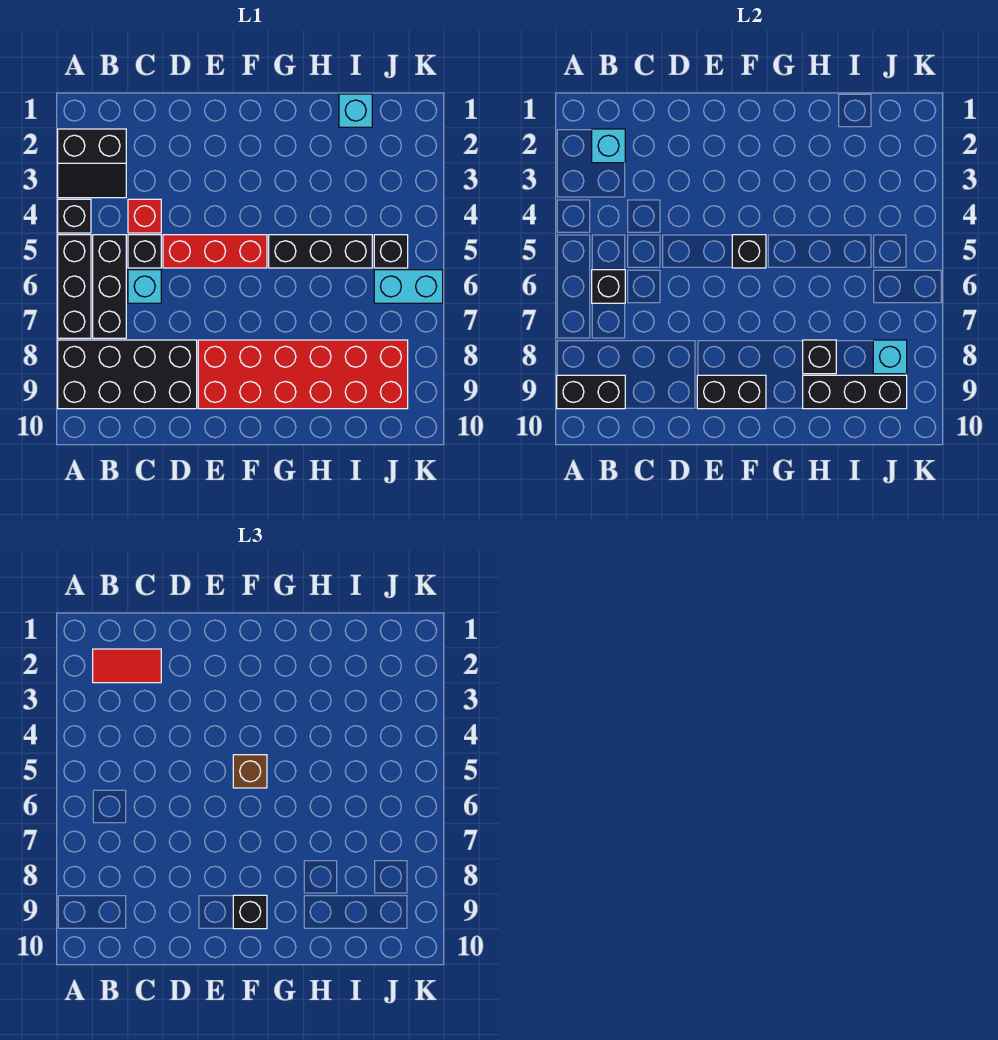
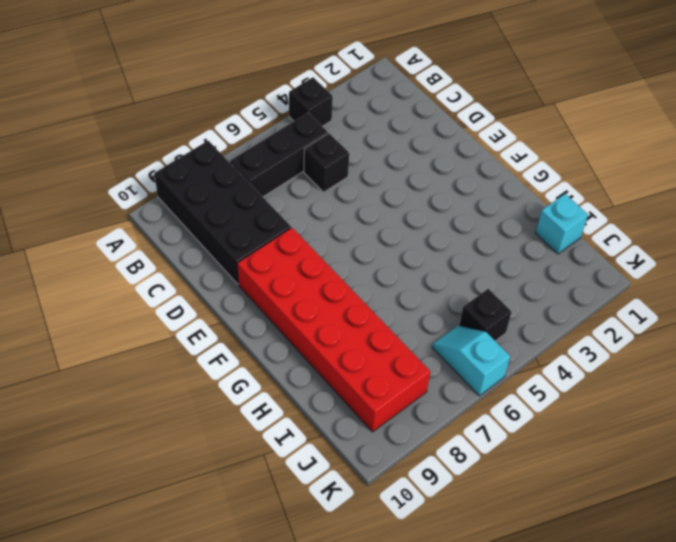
cyan 1x2 slope [432,326,510,396] -> cyan 1x2 brick [374,270,443,303]
none -> black 2x2 slope [58,129,126,198]
none -> black 1x3 brick [58,235,91,338]
none -> red 1x1 brick [128,199,161,233]

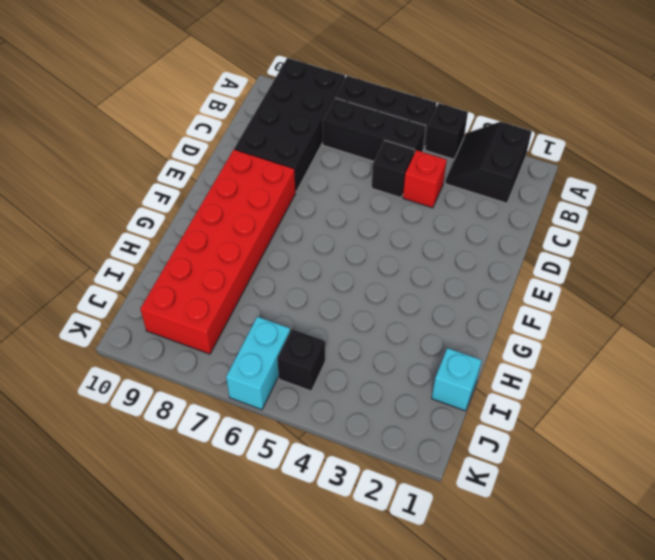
none -> cyan 1x1 brick [128,270,161,303]
none -> red 1x3 brick [163,235,267,268]
none -> black 1x3 brick [269,235,372,268]

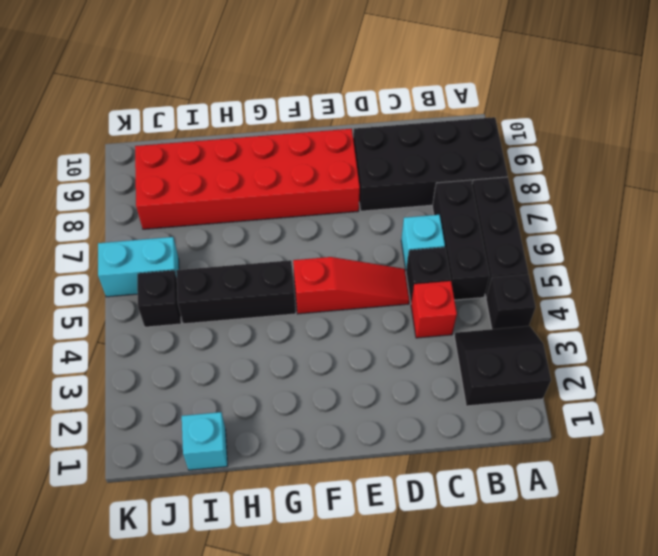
red 1x3 slope [293,257,409,314] -> red 1x3 brick [163,235,267,268]
none -> black 1x2 brick [557,375,625,409]
none -> cyan 1x1 brick [592,129,625,163]
none -> black 1x1 brick [592,270,625,303]

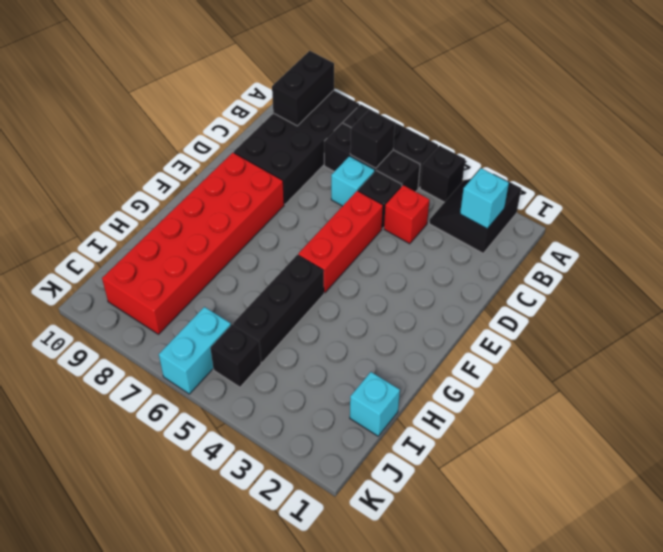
none -> black 1x2 brick [697,375,766,409]
none -> black 1x1 brick [732,235,766,268]
none -> black 1x1 brick [803,340,836,374]

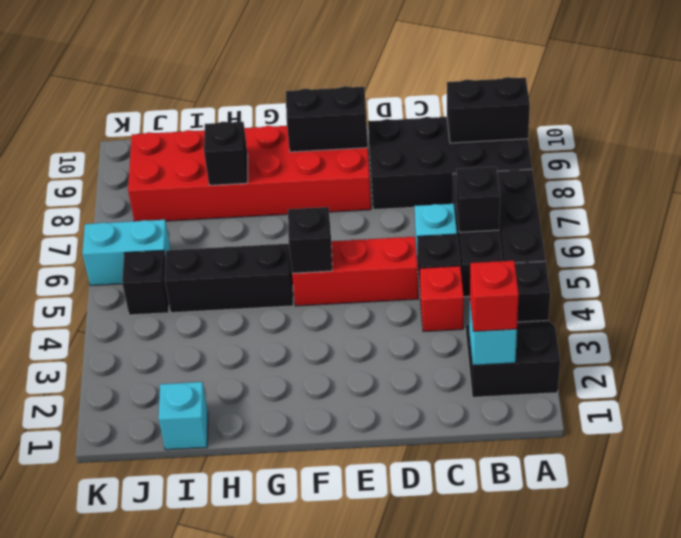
red 1x1 brick [470,261,519,332] -> red 1x2 tile [93,649,161,683]
none -> black 1x3 brick [803,375,907,409]
none -> cyan 1x1 brick [873,340,907,374]
none -> brown 1x1 brick [233,755,267,788]

